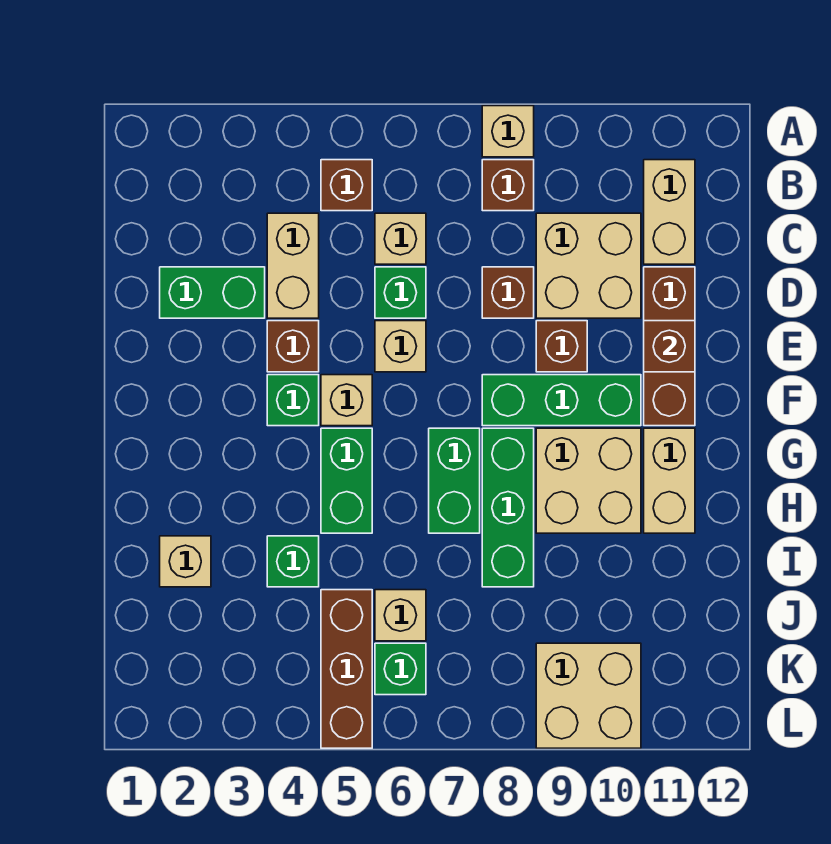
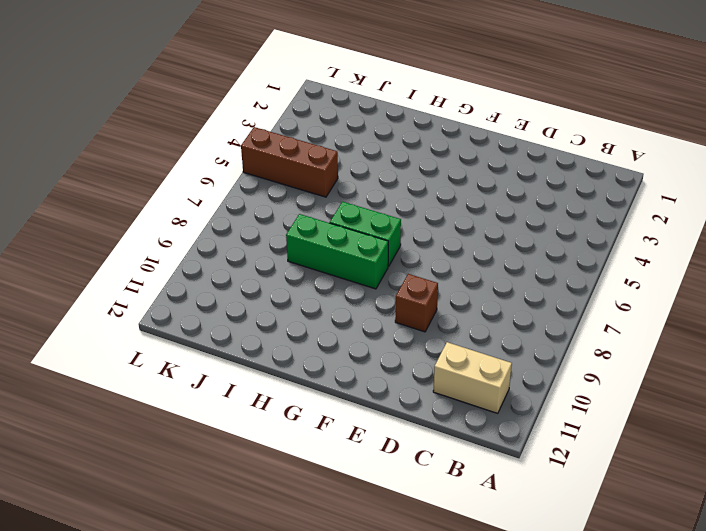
none -> tan 1x1 brick [482,106,534,157]
none -> brown 1x1 brick [321,160,372,211]
none -> brown 1x1 brick [482,160,534,211]

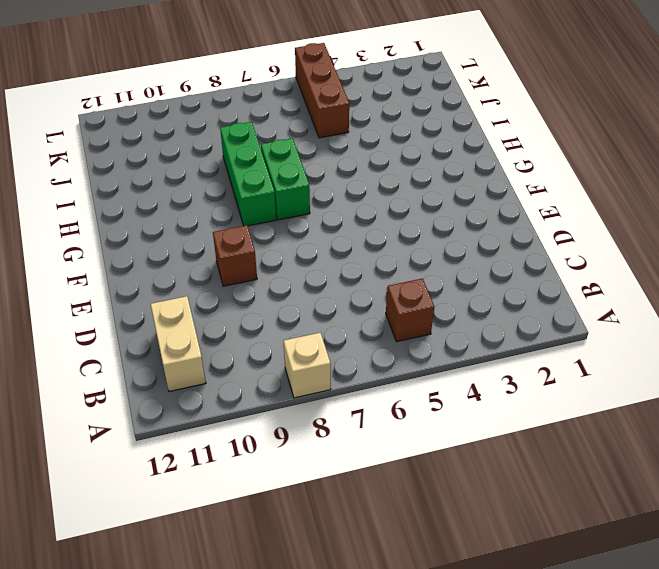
none -> brown 1x1 brick [482,160,534,211]
none -> tan 1x2 brick [267,213,319,318]
none -> tan 1x1 brick [375,213,426,264]

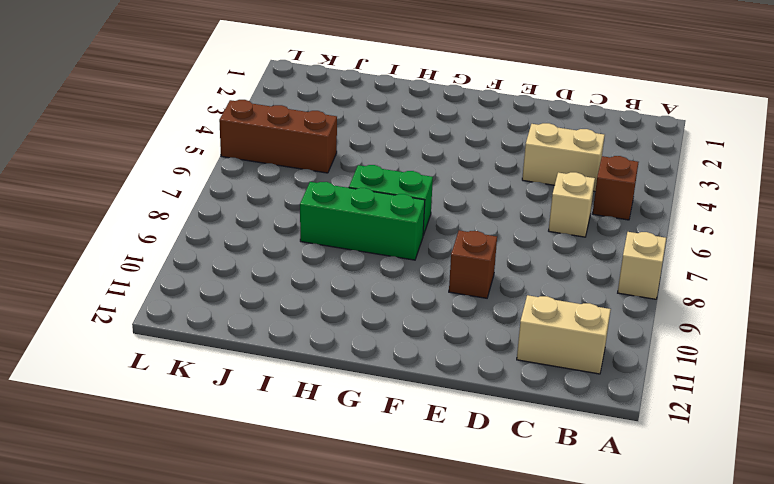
none -> brown 1x1 brick [482,160,534,211]
none -> tan 2x2 brick [536,213,641,318]
none -> green 1x2 brick [160,267,265,318]

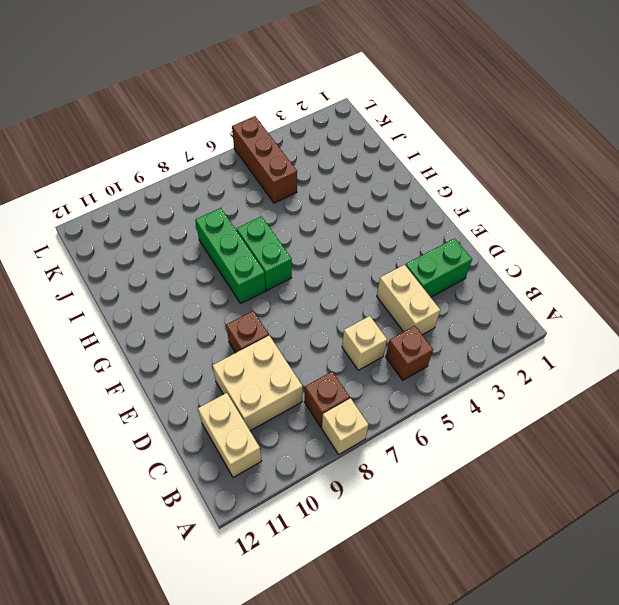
none -> green 1x1 brick [375,267,426,318]
none -> brown 1x1 brick [482,267,534,318]
none -> brown 1x3 brick [644,267,695,426]

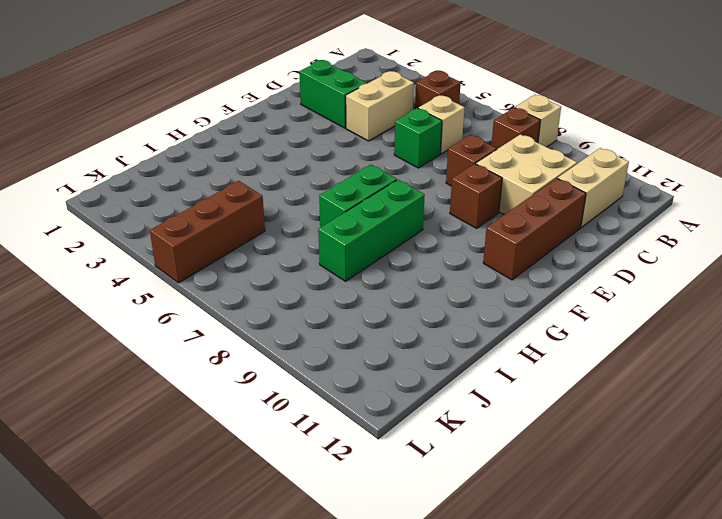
none -> brown 1x1 brick [267,321,319,372]
none -> tan 1x1 brick [375,321,426,372]
none -> green 1x1 brick [267,375,319,426]

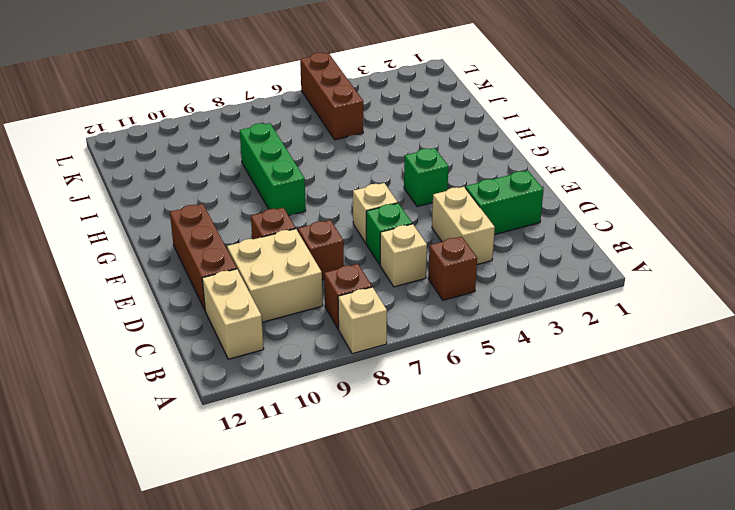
none -> brown 1x1 brick [267,321,319,372]
none -> tan 1x1 brick [321,375,372,426]
none -> green 1x3 brick [482,375,641,426]

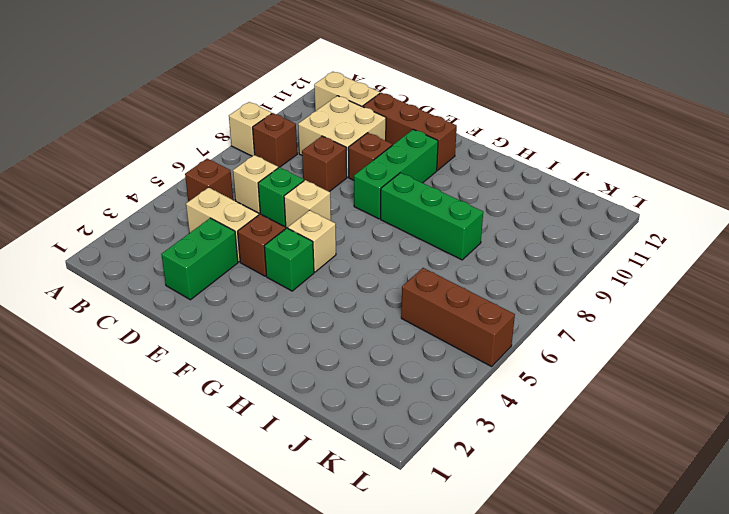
none -> green 1x2 brick [321,428,372,533]
none -> green 1x2 brick [429,428,480,533]
none -> tan 2x2 brick [536,428,641,533]

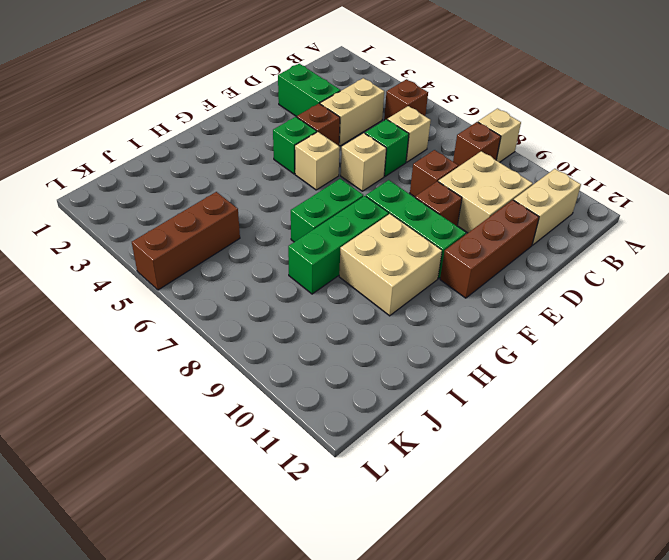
none -> green 1x2 brick [321,428,372,533]
none -> tan 1x2 brick [644,428,695,533]
none -> tan 1x1 brick [160,536,211,587]

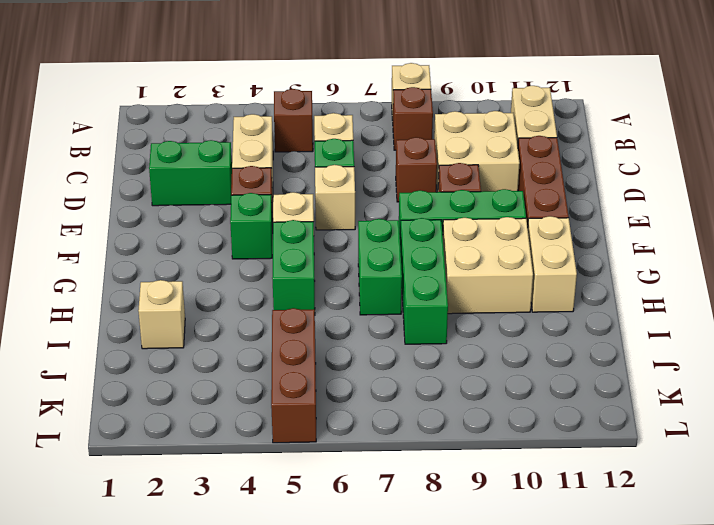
none -> green 1x1 brick [267,536,319,587]
none -> tan 1x1 brick [375,590,426,641]
none -> green 1x1 brick [375,643,426,695]

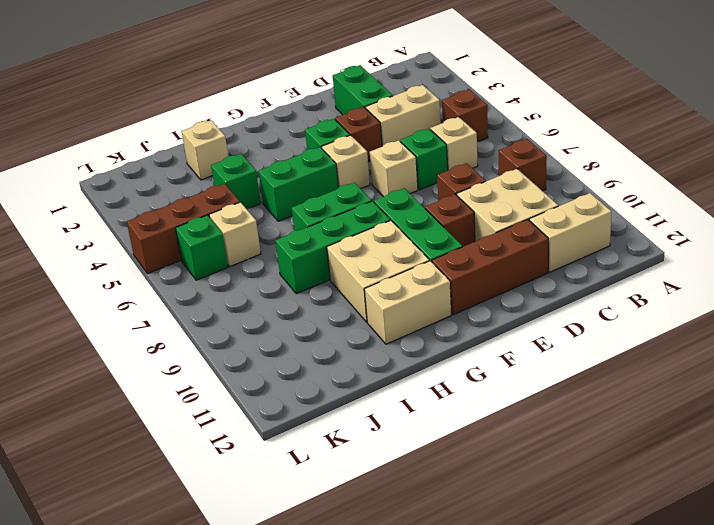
none -> tan 1x1 brick [482,106,534,157]
none -> tan 2x2 brick [536,643,641,748]
none -> brown 1x1 brick [644,321,695,372]

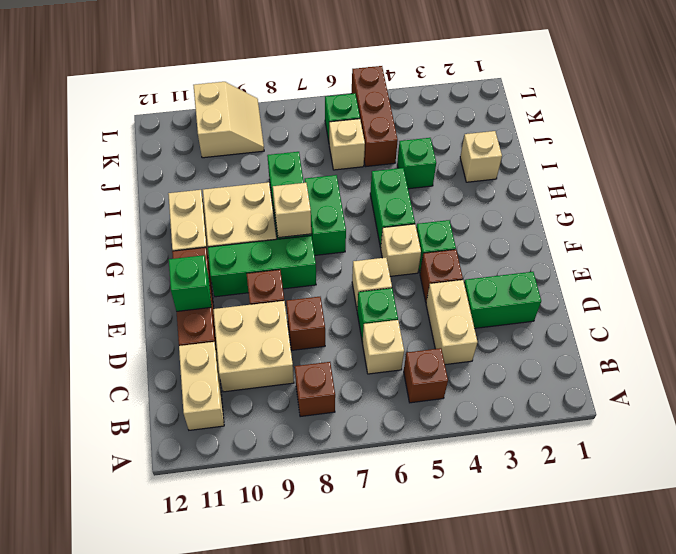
green 1x1 brick [169,255,211,311] -> brown 1x1 brick [644,321,695,372]
tan 1x1 brick [273,183,311,238] -> tan 1x1 brick moved to [482,106,534,157]
tan 2x2 slope [193,82,264,158] -> tan 2x2 brick [536,643,641,748]

